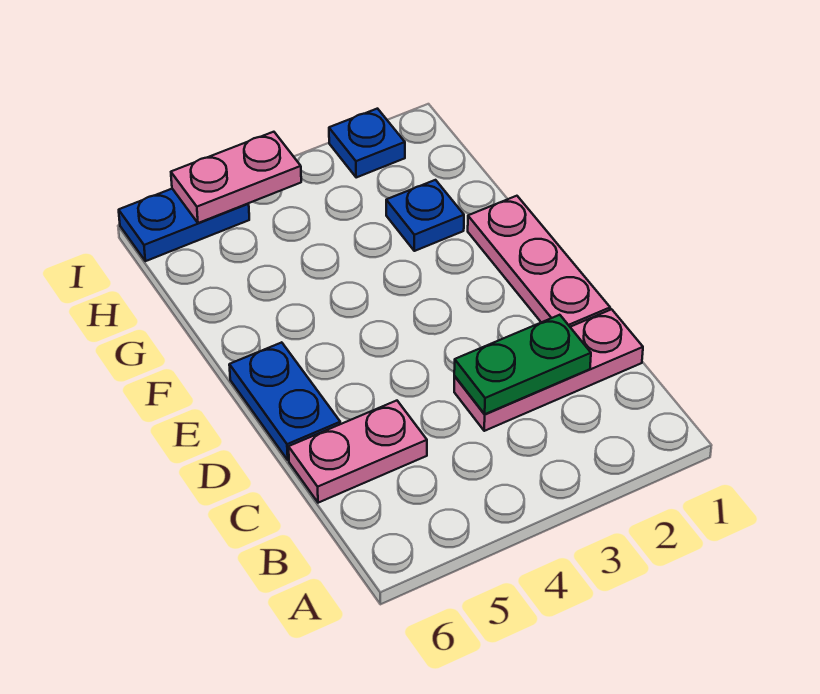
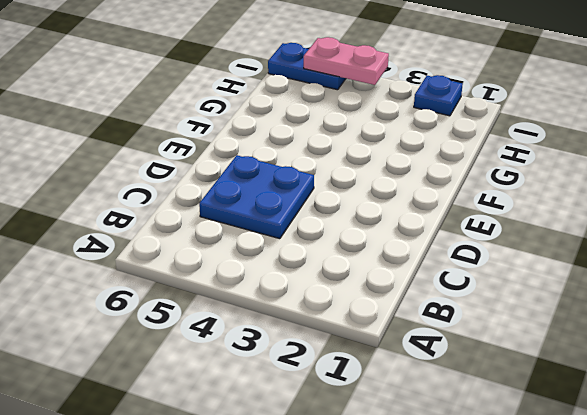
blue 2x2 plate [199,155,314,239] -> pink 1x2 plate [289,401,427,503]
none -> pink 1x3 plate [454,309,643,431]
none -> pink 1x3 plate [468,196,610,327]

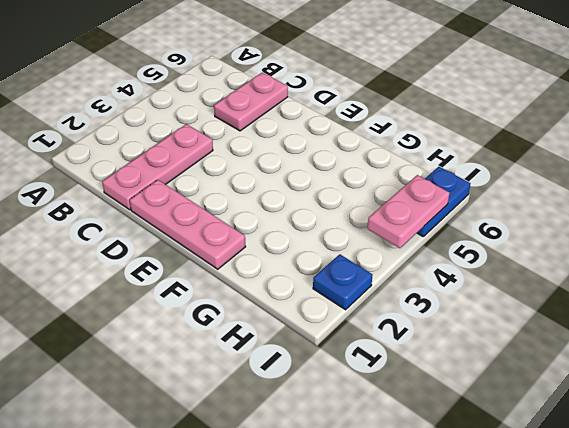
none -> blue 1x2 plate [229,342,340,460]
none -> blue 1x1 plate [386,180,464,251]

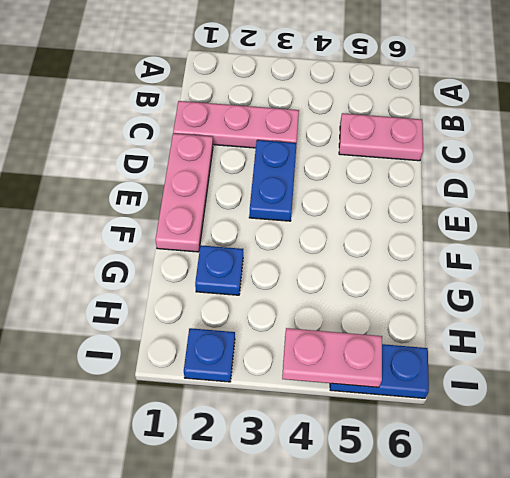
blue 1x2 plate [249,140,297,221] -> blue 1x2 plate moved to [229,342,340,460]
none -> green 1x2 plate [454,315,591,414]

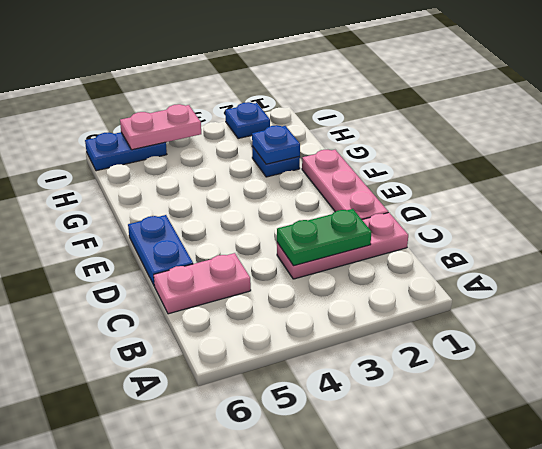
blue 1x1 plate [252,125,300,164] -> none

